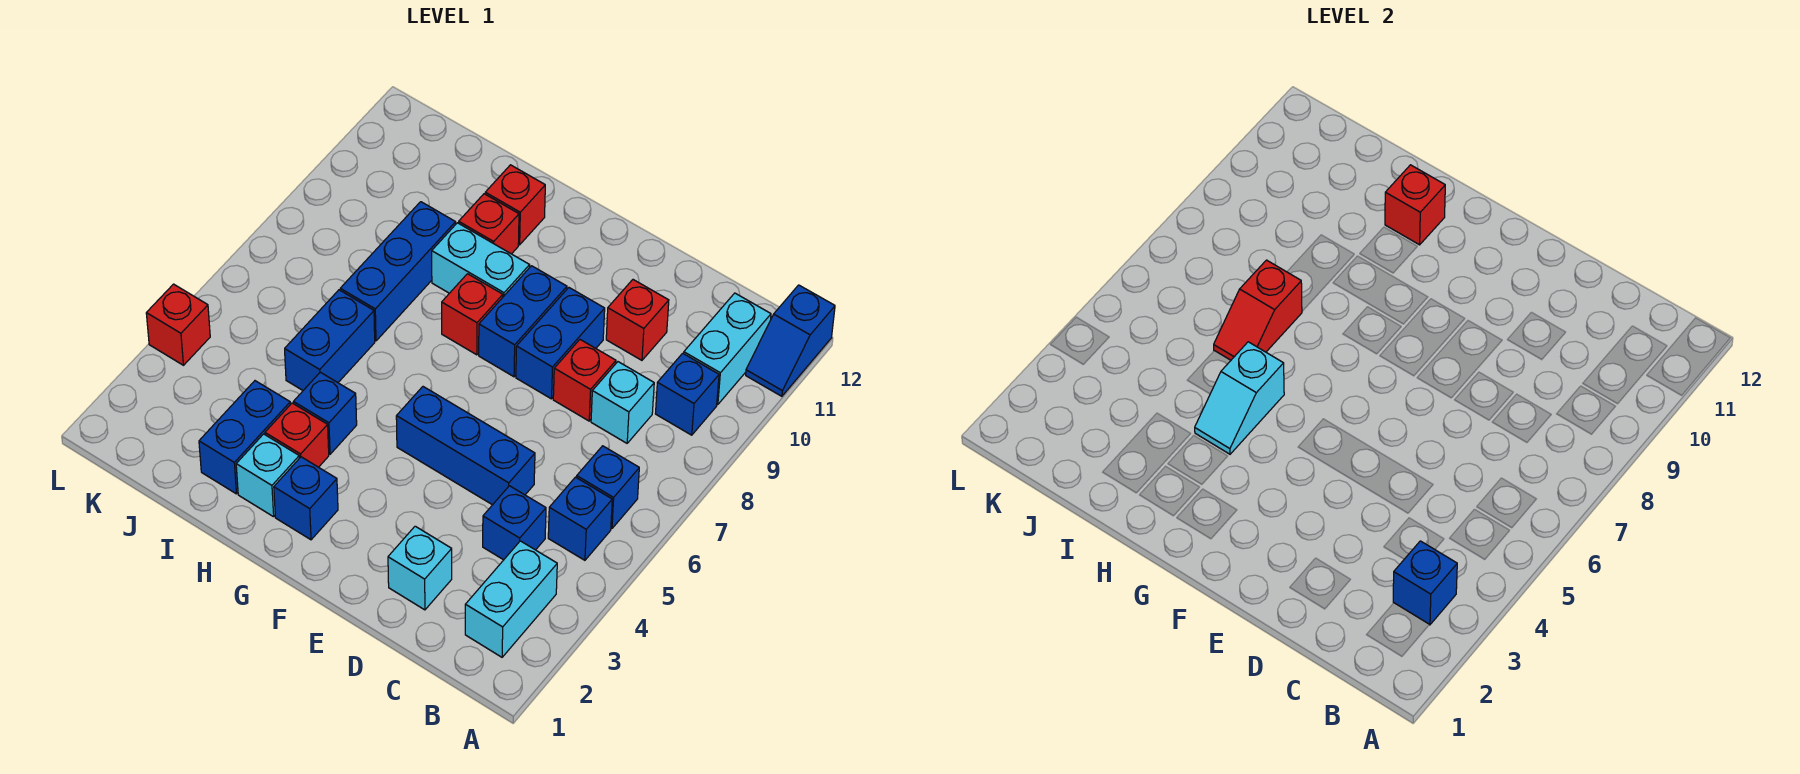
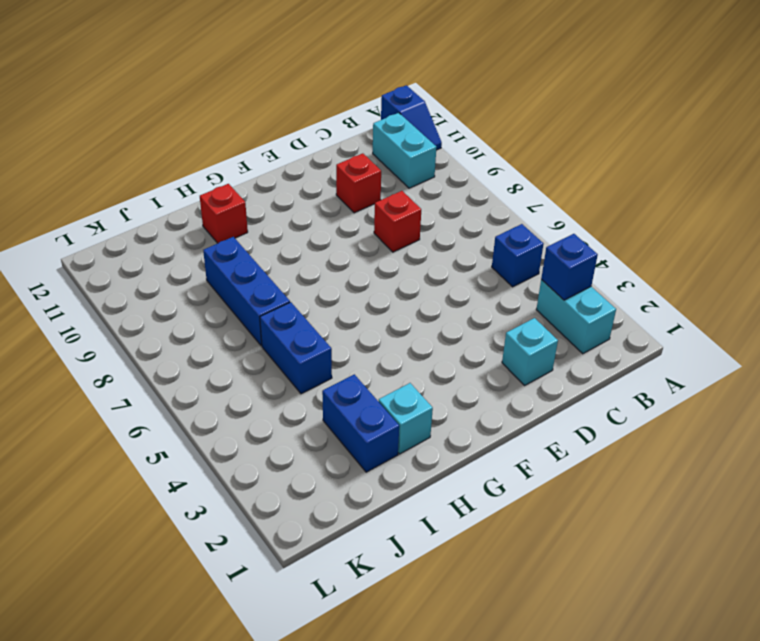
none -> blue 1x1 brick [577,446,639,529]
none -> blue 1x1 brick [655,353,719,435]
none -> blue 1x1 brick [483,486,546,560]
none -> cyan 1x1 brick [591,362,654,443]

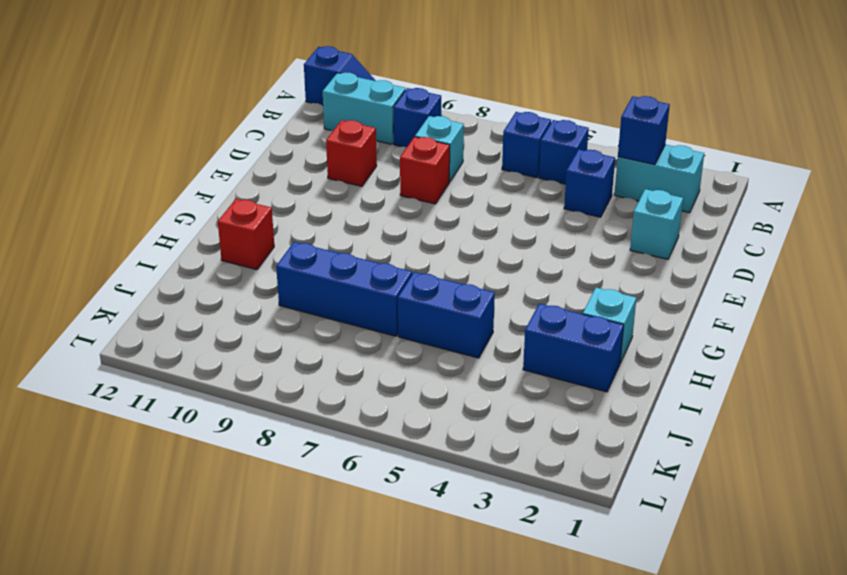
none -> blue 1x3 brick [396,387,535,505]
none -> blue 1x2 brick [516,288,605,399]
none -> blue 1x2 brick [479,266,567,377]
none -> blue 1x1 brick [274,457,338,540]

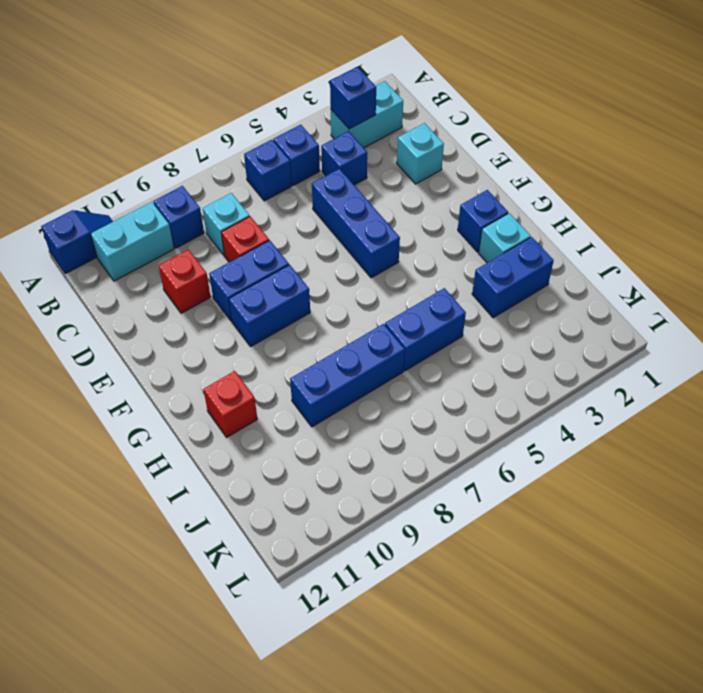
none -> red 1x1 brick [442,274,503,355]
none -> cyan 1x2 brick [432,223,530,297]
none -> red 1x1 brick [265,403,329,467]
none -> blue 1x1 brick [293,372,357,454]

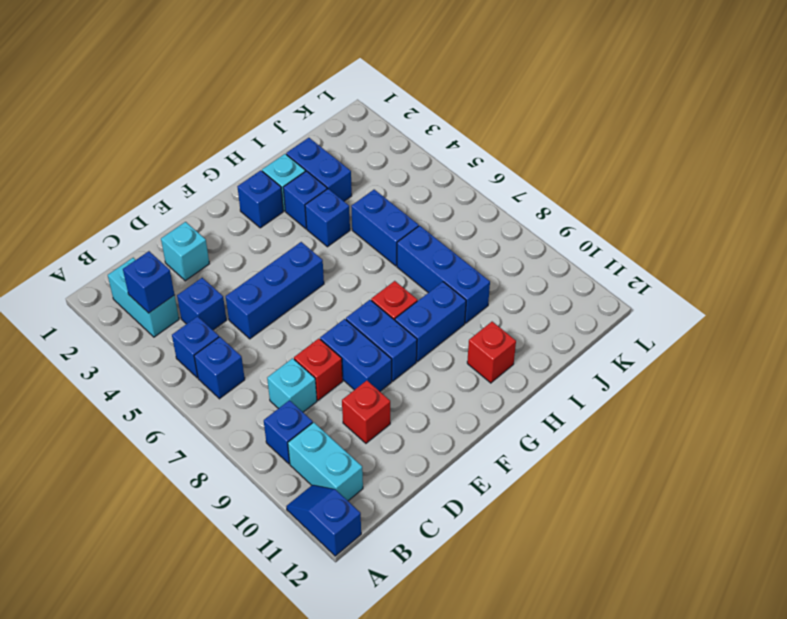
blue 1x2 brick [395,282,466,361] -> cyan 1x2 brick [432,223,530,297]
blue 1x1 brick [283,171,327,229] -> red 1x1 brick [265,403,329,467]
none -> red 1x1 brick [459,194,519,254]
none -> red 1x1 brick [146,284,210,365]
none -> cyan 1x2 slope [1195,342,1284,454]
none -> red 1x1 brick [1385,165,1445,245]

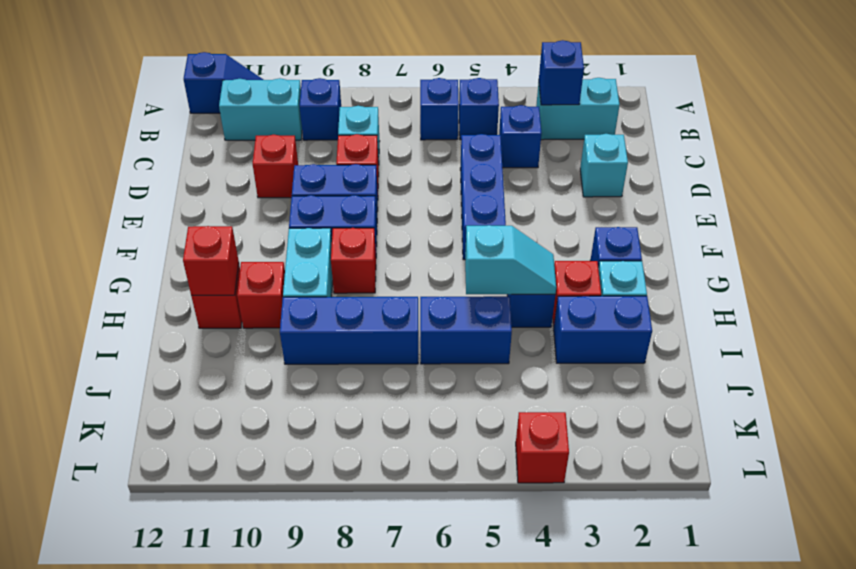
none -> red 1x2 slope [1214,260,1302,360]

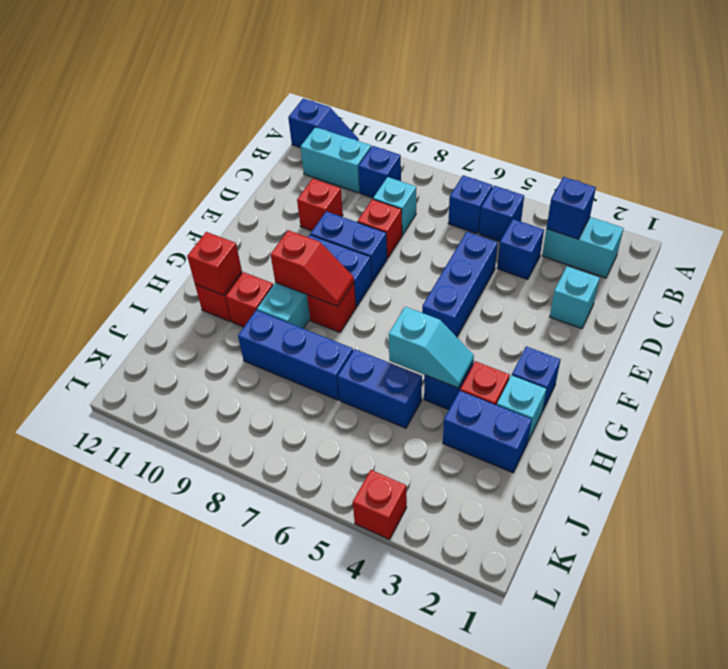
red 1x2 slope [270,230,354,306] -> red 1x2 slope moved to [1214,260,1302,360]

